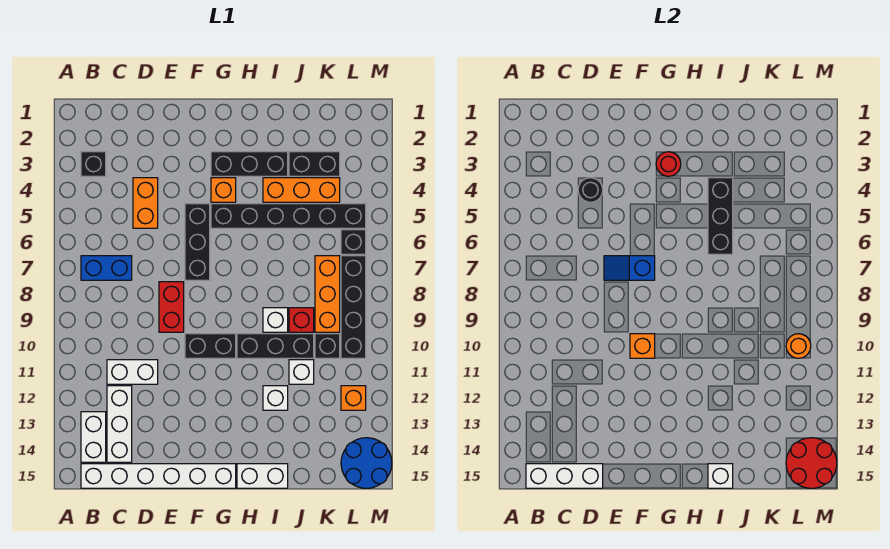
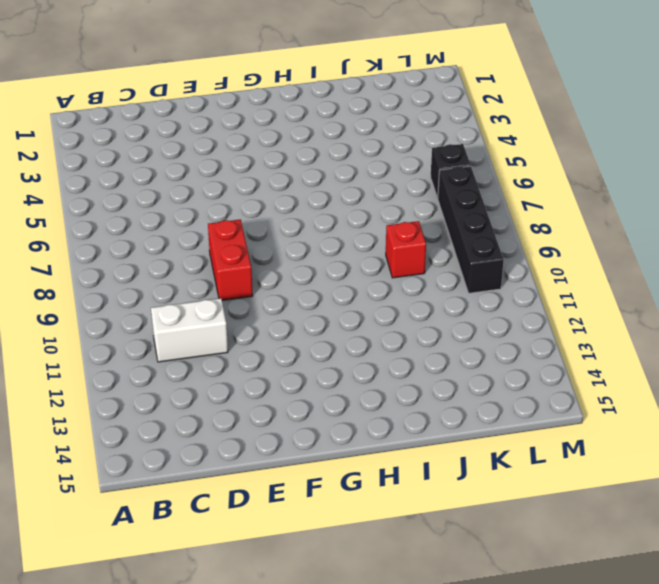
none -> black 1x1 brick [81,152,106,176]
none -> blue 1x2 brick [81,256,132,280]
none -> white 1x2 brick [81,412,106,462]
none -> white 1x6 brick [81,464,236,488]

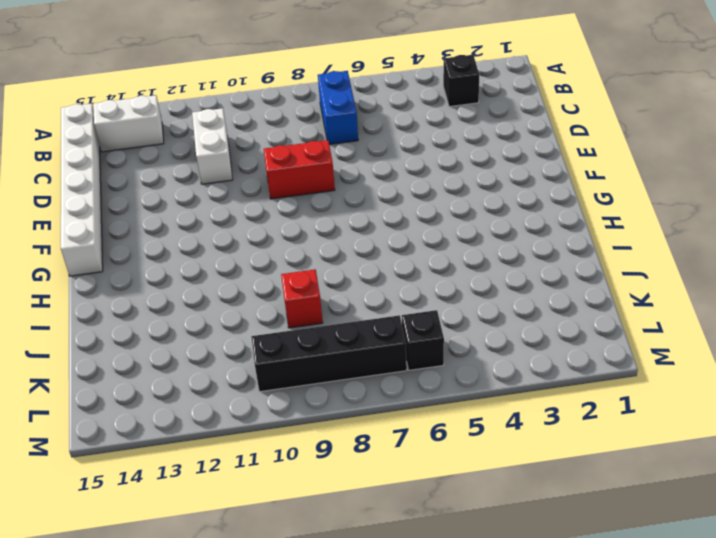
none -> white 1x3 brick [107,386,132,462]
none -> orange 1x2 brick [133,178,158,228]
none -> black 1x3 brick [185,204,210,280]
none -> black 1x2 brick [185,334,236,358]

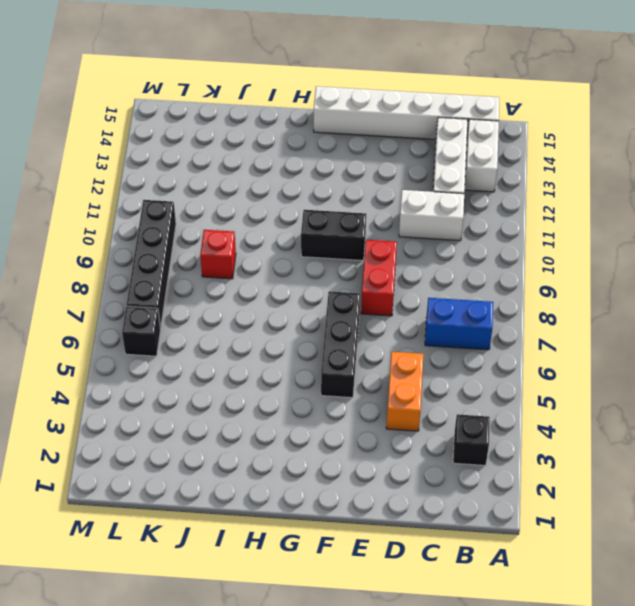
none -> black 1x3 brick [211,152,288,176]
none -> orange 1x1 brick [211,178,236,202]
none -> black 1x6 brick [211,204,366,228]
none -> black 1x3 brick [237,334,314,358]

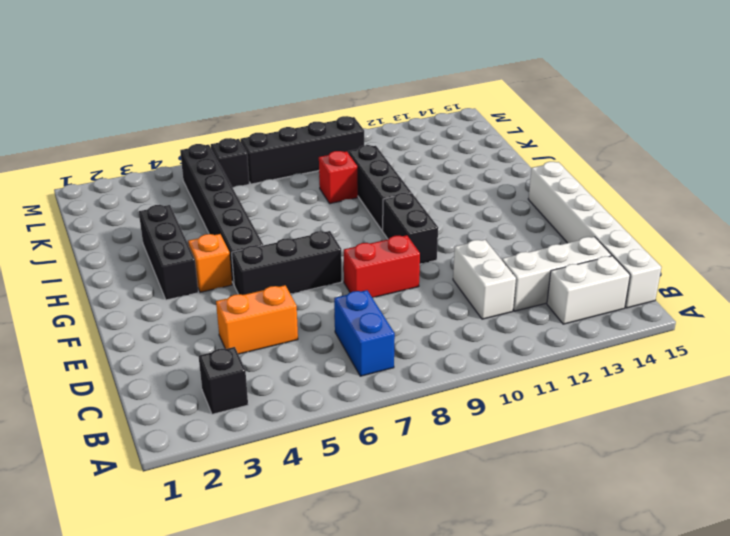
none -> white 1x2 brick [237,464,288,488]
none -> orange 1x3 brick [263,178,340,202]
none -> white 1x1 brick [263,308,288,332]
none -> white 1x1 brick [263,386,288,410]

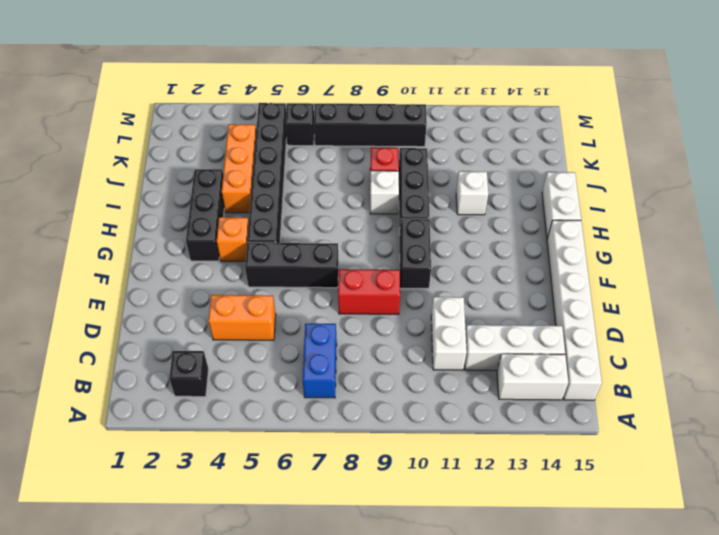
none -> black 1x2 brick [289,152,340,176]
none -> white 1x1 brick [289,360,314,384]
none -> orange 1x3 brick [315,256,340,332]
none -> black 1x1 brick [315,334,340,358]

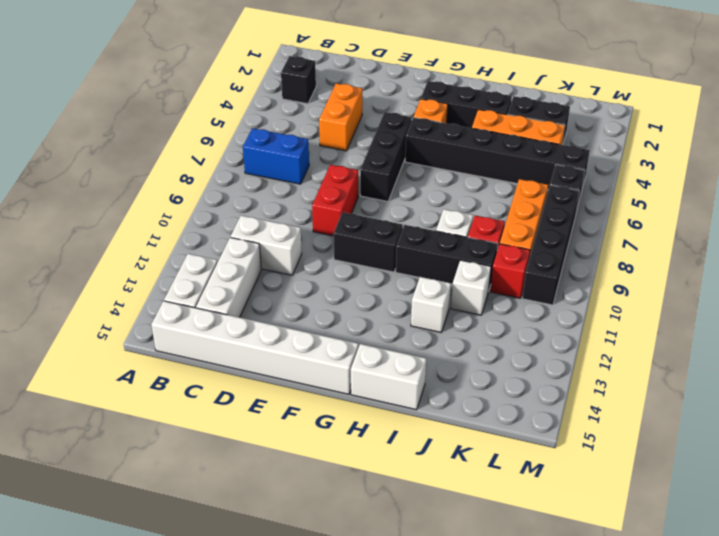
red 1x1 brick [490,244,530,298] -> black 1x1 brick [315,334,340,358]
none -> orange 1x1 brick [341,386,366,410]
none -> blue 2x2 round brick [341,438,392,488]
none -> white 1x3 brick [526,464,603,488]
none -> black 1x1 round brick [578,178,603,202]

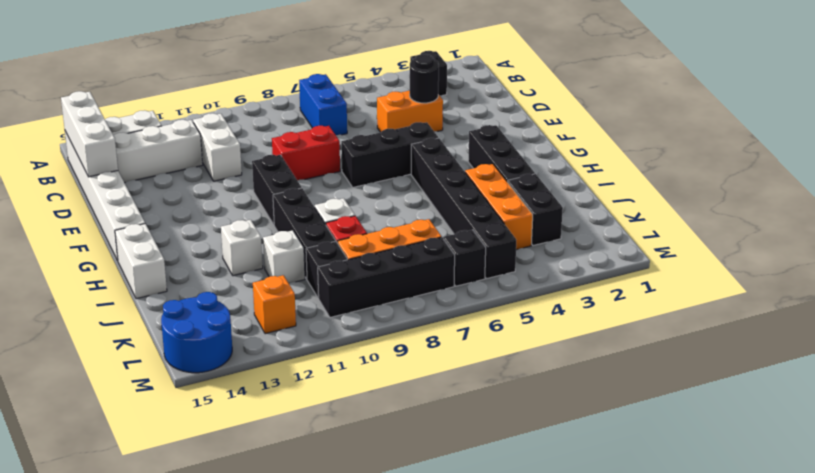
none -> orange 1x1 brick [211,178,236,202]
none -> blue 1x2 slope [604,256,655,280]
none -> orange 1x1 brick [630,334,655,358]
none -> red 1x1 round brick [656,152,681,176]

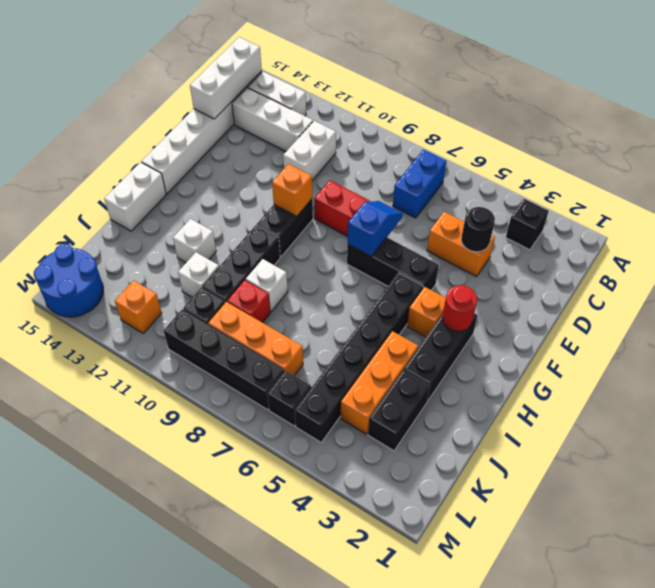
none -> black 1x3 brick [708,178,733,254]
none -> white 1x1 brick [708,464,733,488]
none -> orange 1x1 round brick [786,334,811,358]
none -> red 2x2 round brick [786,438,837,488]

